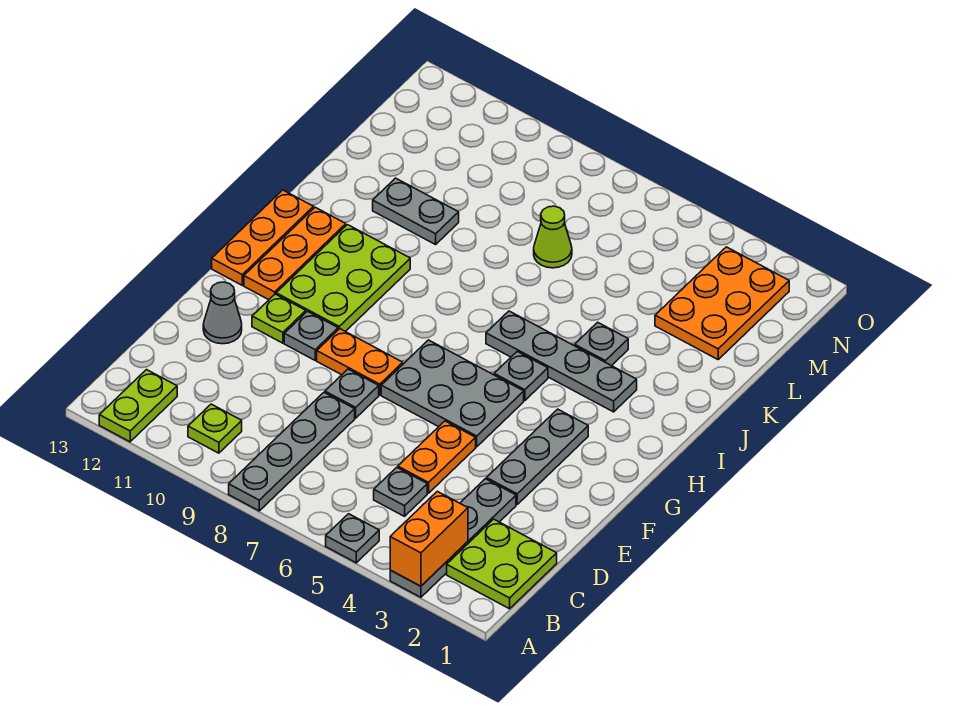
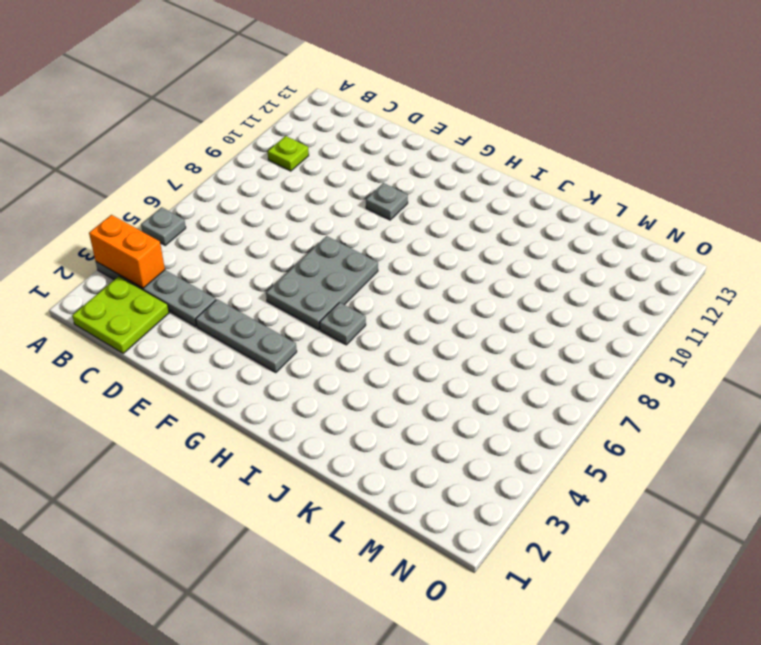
none -> grey 1x4 plate [229,393,355,511]
none -> lime 1x2 plate [99,370,177,442]
none -> grey 1x1 plate [374,467,427,516]

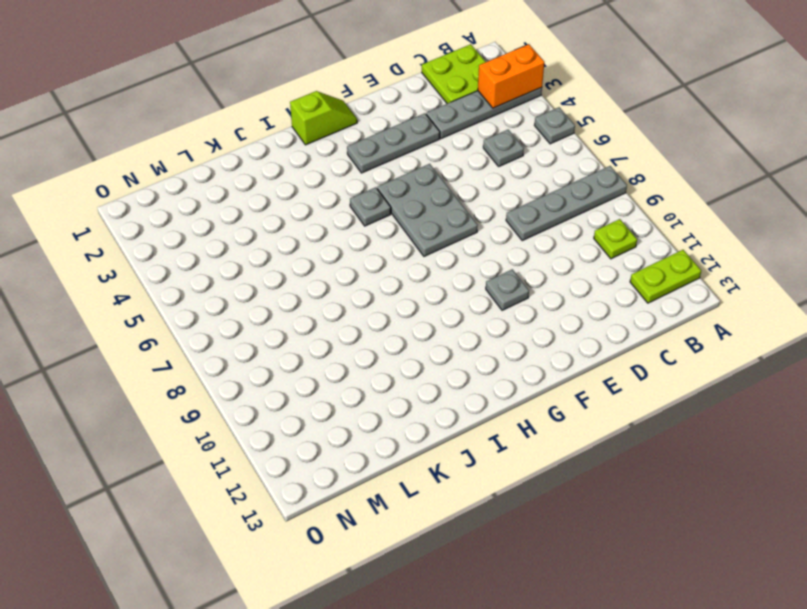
lime 1x2 slope [290,91,357,145] -> none
none -> orange 1x2 plate [398,421,476,493]
none -> grey 1x1 plate [325,369,379,418]
none -> grey 1x1 cone [203,282,242,344]

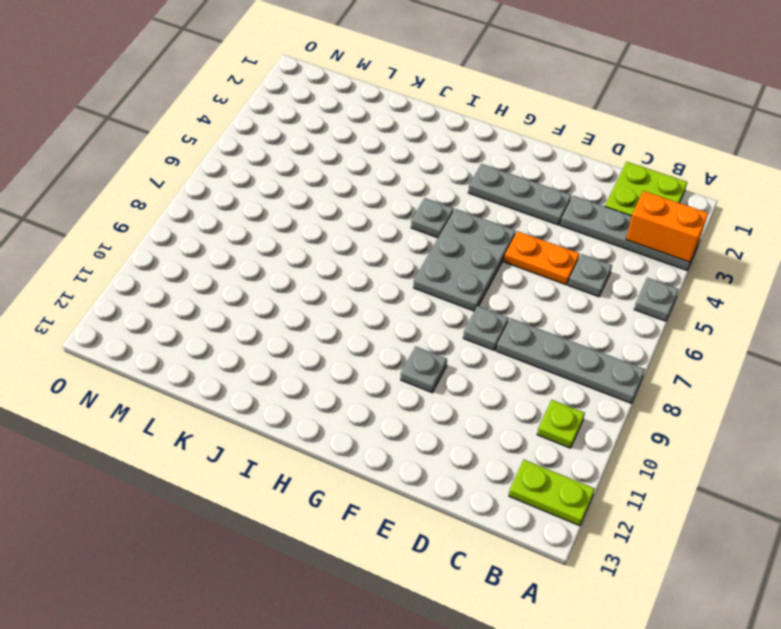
none -> grey 1x1 cone [203,282,242,344]
none -> orange 1x2 plate [317,329,403,395]
none -> lime 1x1 plate [252,294,306,343]

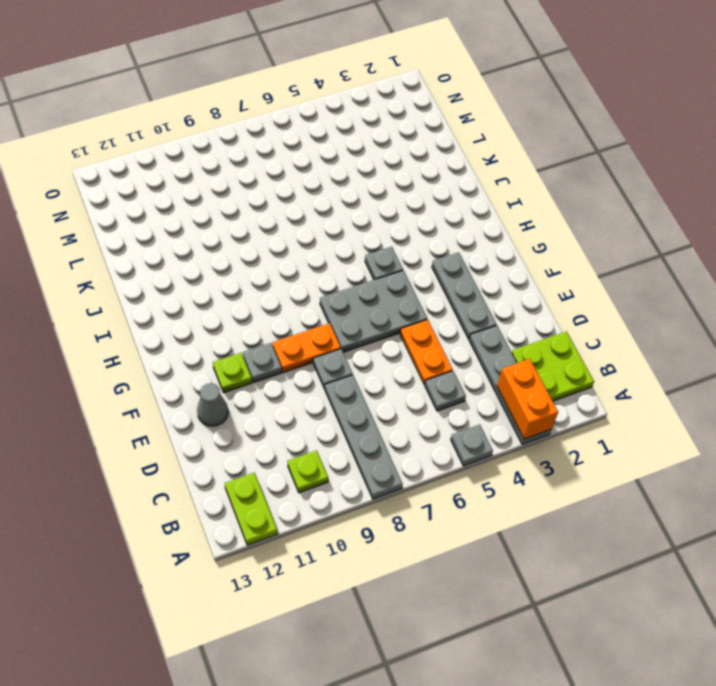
none -> lime 2x3 plate [276,225,410,332]
none -> orange 1x3 plate [244,207,346,300]
none -> orange 1x3 plate [212,190,314,285]

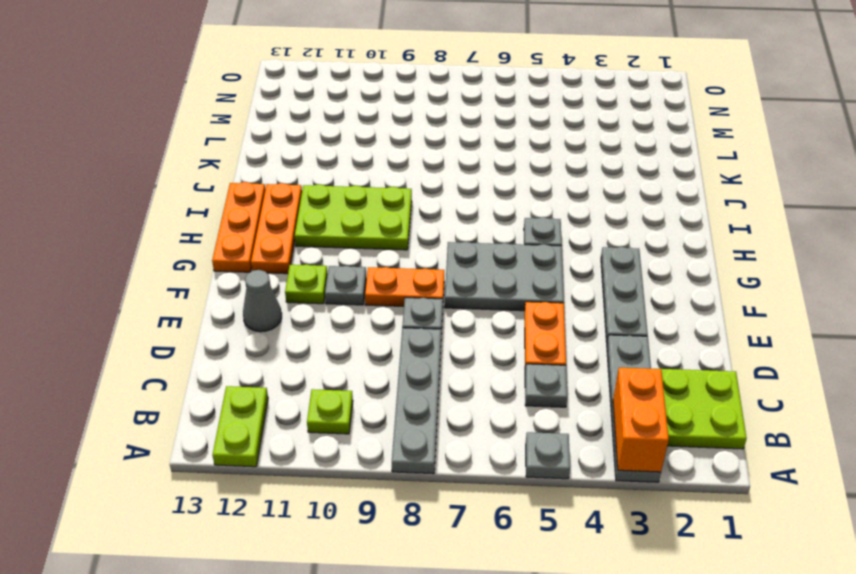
lime 2x3 plate [295,184,412,250] -> lime 2x3 plate turned to [276,225,410,332]
none -> grey 1x4 plate [486,311,637,412]
none -> grey 1x1 plate [575,322,628,366]
none -> grey 1x2 plate [373,178,459,245]

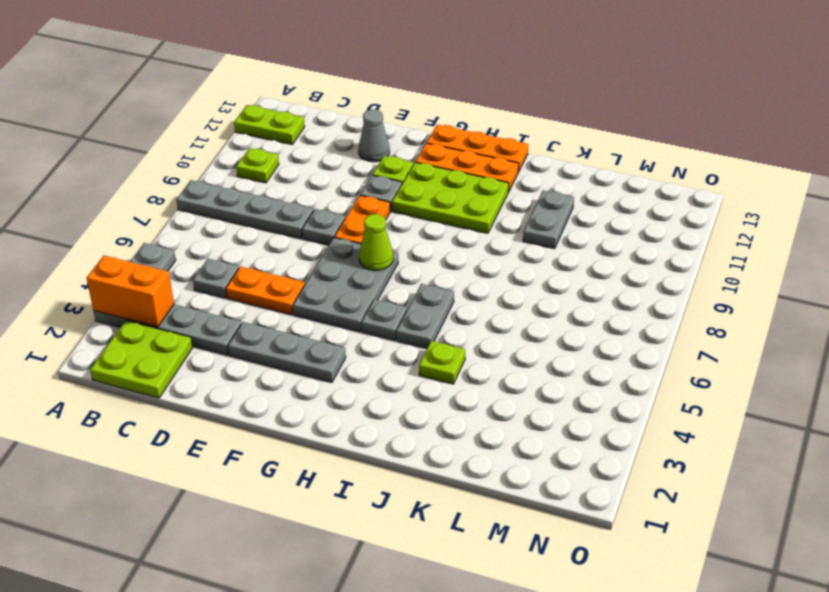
lime 1x1 cone [359,214,393,271] -> lime 1x1 cone moved to [534,206,572,268]
grey 1x2 plate [396,284,454,348] -> grey 1x4 plate [486,311,637,412]
lime 1x1 plate [419,341,465,384] -> grey 1x1 plate [575,322,628,366]
none -> orange 2x3 plate [655,247,789,359]

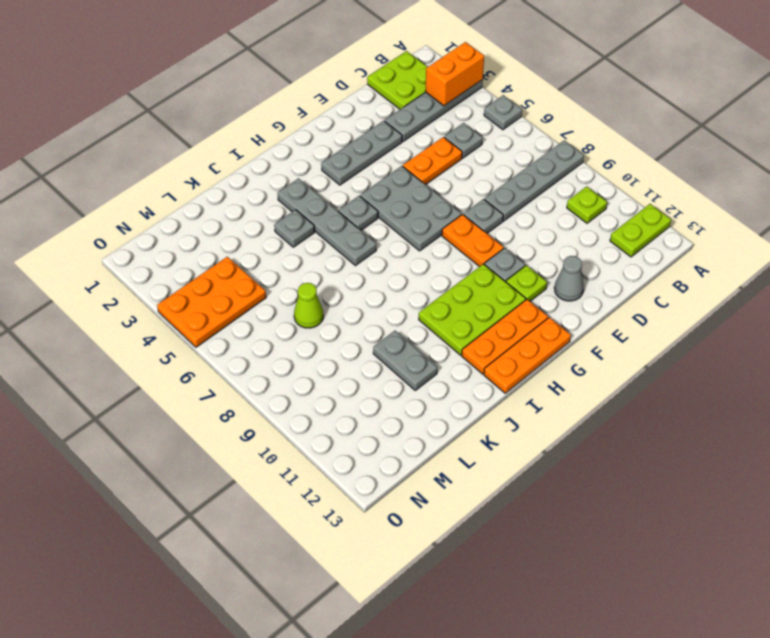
orange 2x3 plate [157,257,266,347] -> orange 2x3 plate moved to [655,247,789,359]

